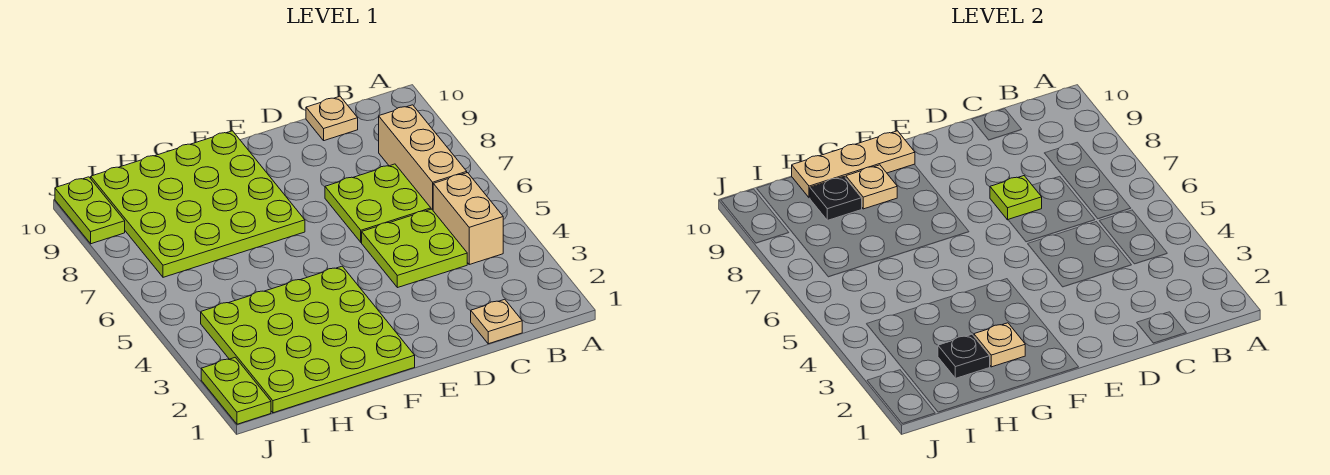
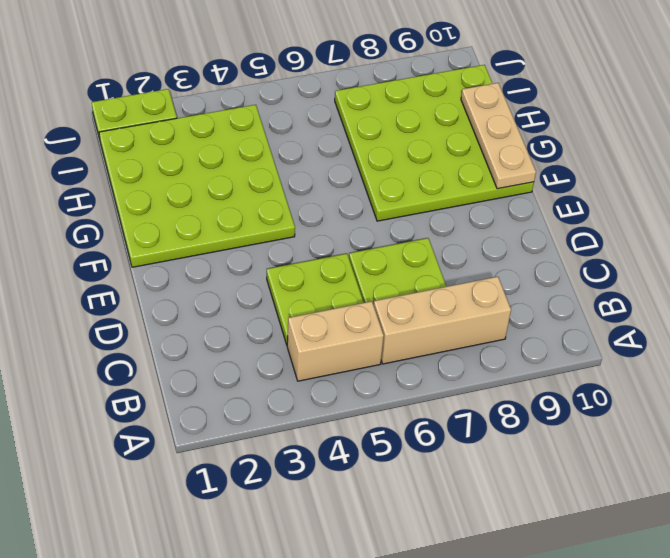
none -> tan 1x1 plate [471,299,522,344]
none -> tan 1x1 plate [306,96,358,141]
none -> lime 1x2 plate [55,177,125,244]

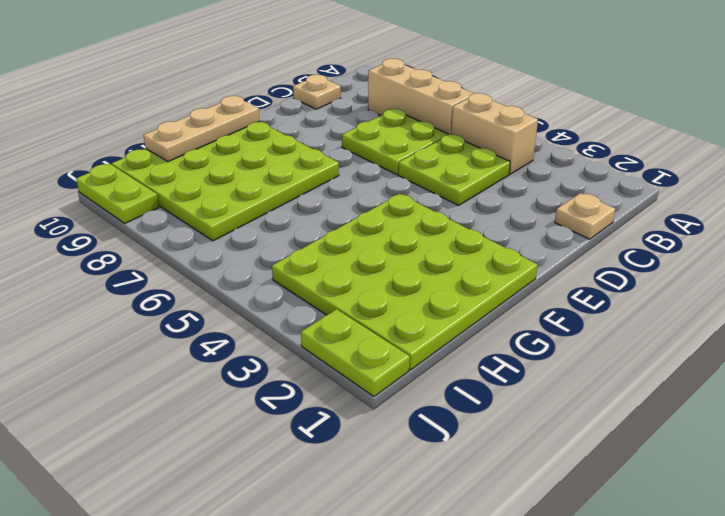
none -> lime 1x1 plate [990,176,1042,220]
none -> tan 1x1 plate [974,323,1025,367]
none -> tan 1x1 plate [846,165,897,209]

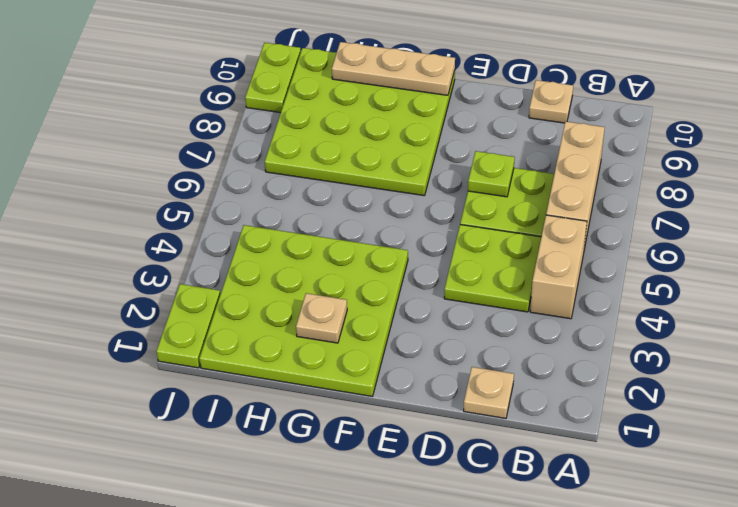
none -> tan 1x1 plate [846,165,897,209]
none -> black 1x1 plate [938,334,990,378]
none -> black 1x1 plate [810,177,862,220]

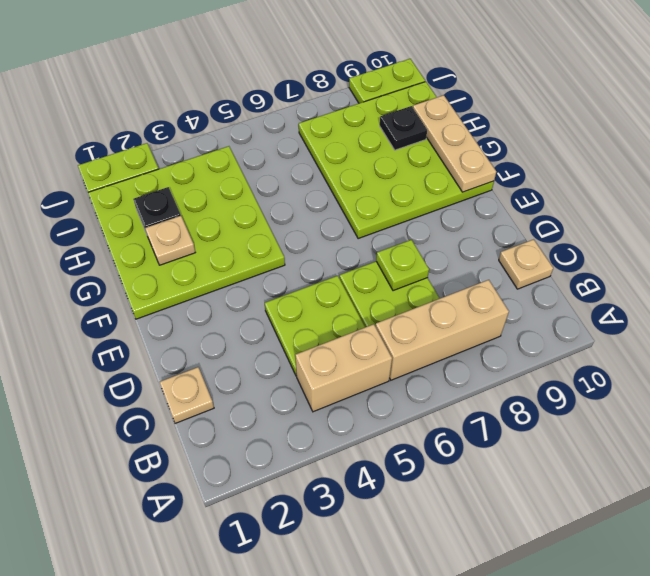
none -> tan 1x1 plate [846,165,897,209]

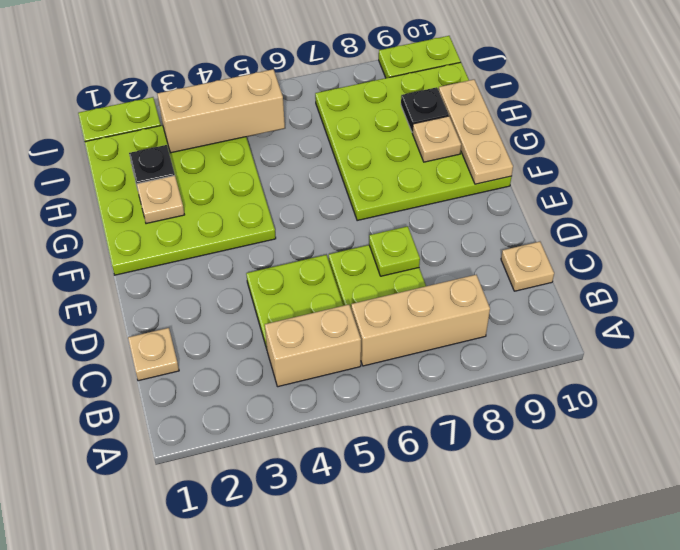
tan 1x3 brick [158,69,285,153] -> none

